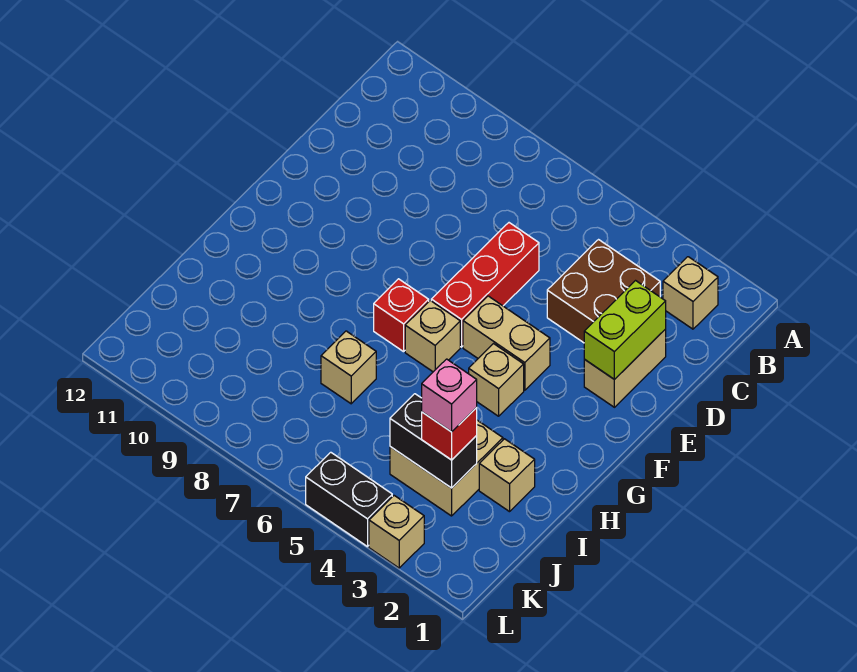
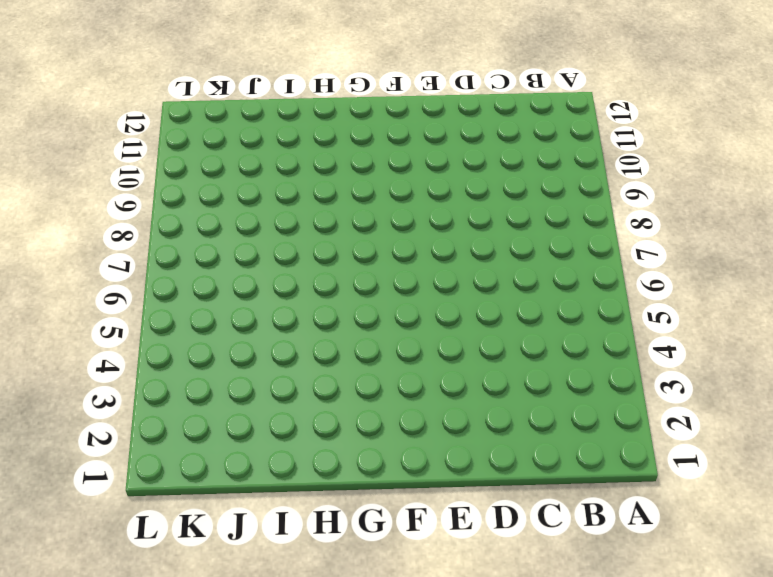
none -> tan 1x1 brick [663,257,718,329]
none -> brown 2x2 brick [547,240,660,343]
none -> tan 1x2 brick [584,329,666,407]

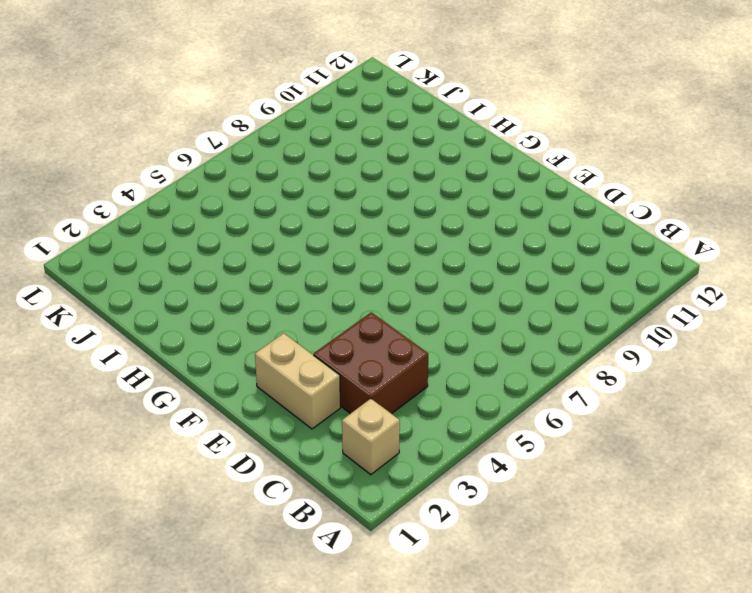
none -> red 1x3 brick [431,223,539,347]
none -> tan 1x2 brick [463,296,550,390]
none -> tan 1x1 brick [469,344,524,416]

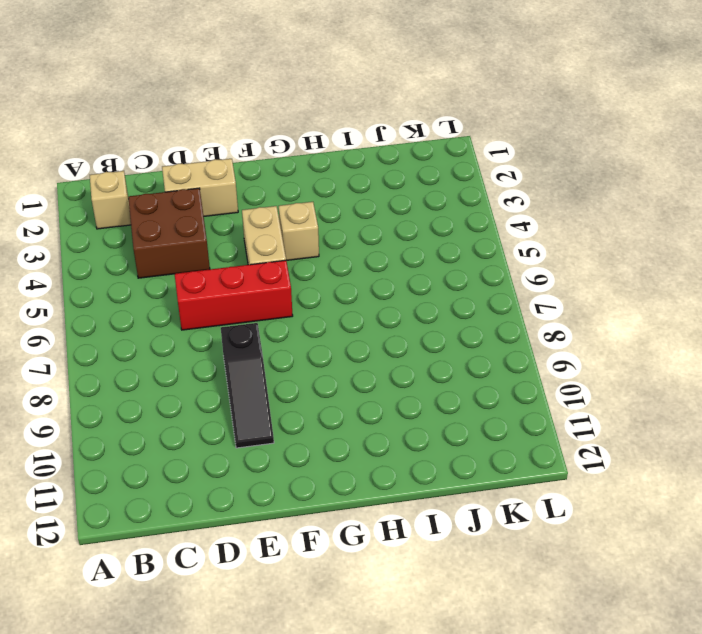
black 1x3 slope [221,323,274,448] -> none
none -> tan 1x1 brick [405,301,460,372]
none -> red 1x1 brick [374,279,429,352]
none -> tan 1x1 brick [479,439,535,512]

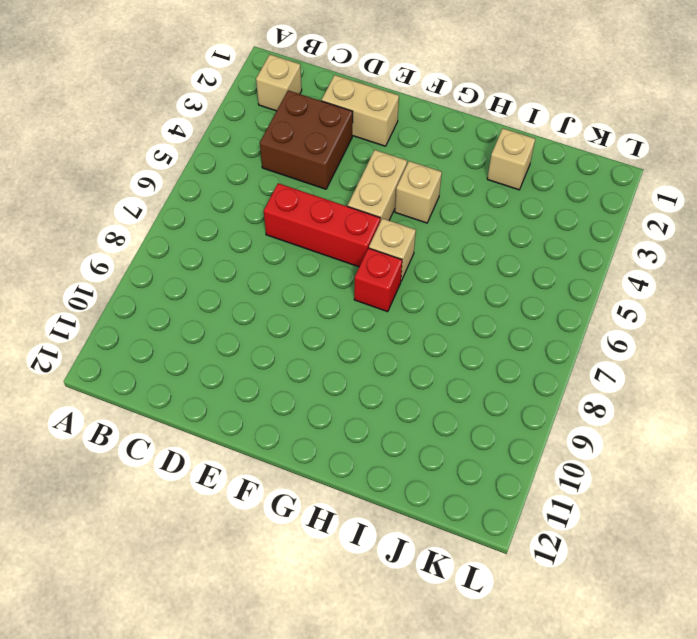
none -> tan 2x2 brick [390,420,503,516]
none -> tan 1x1 brick [321,331,376,404]
none -> tan 1x1 brick [369,496,424,568]

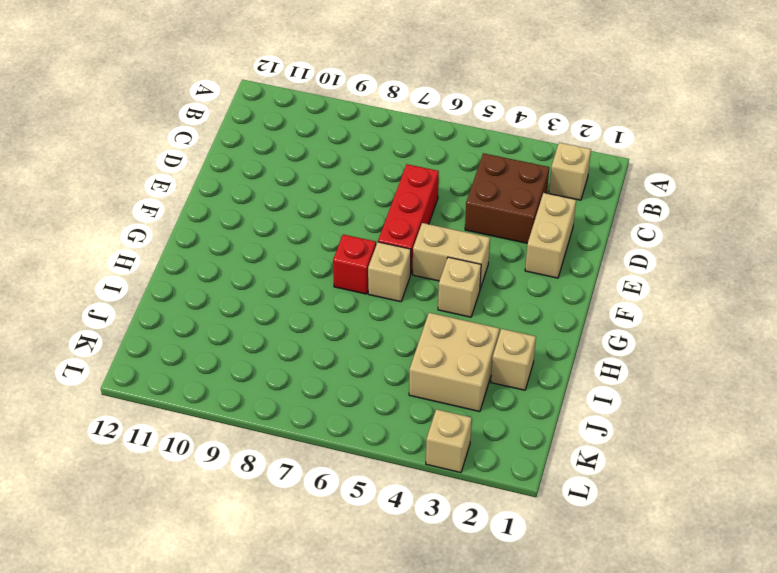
none -> tan 1x1 brick [321,331,376,404]
none -> black 1x2 brick [306,452,392,547]
none -> lime 1x2 brick [584,281,666,380]

